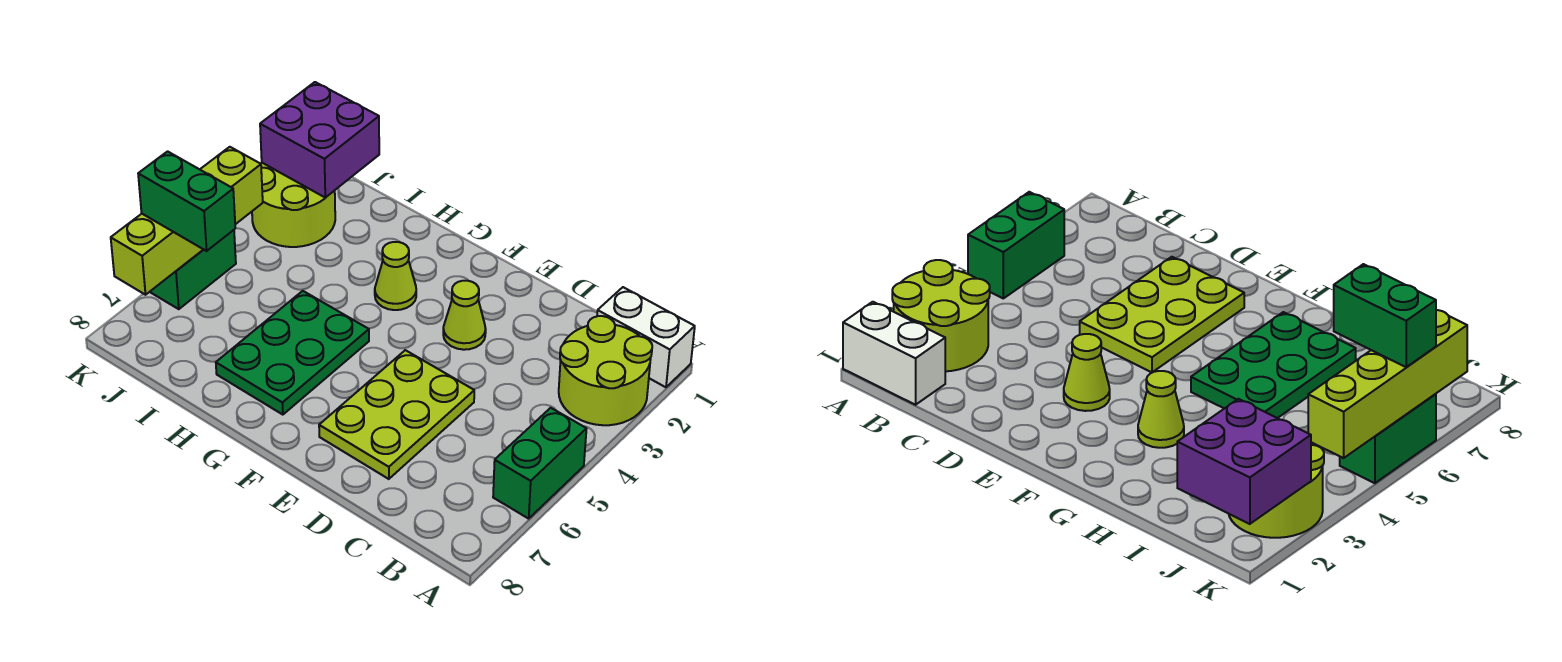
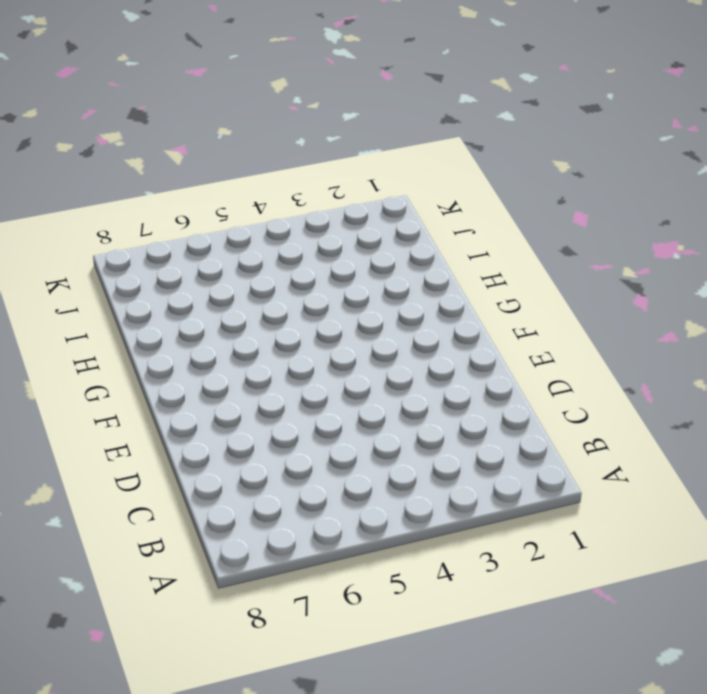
none -> white 1x2 brick [597,287,695,387]
none -> lime 2x2 round brick [559,316,652,425]
none -> green 1x2 brick [493,408,586,519]

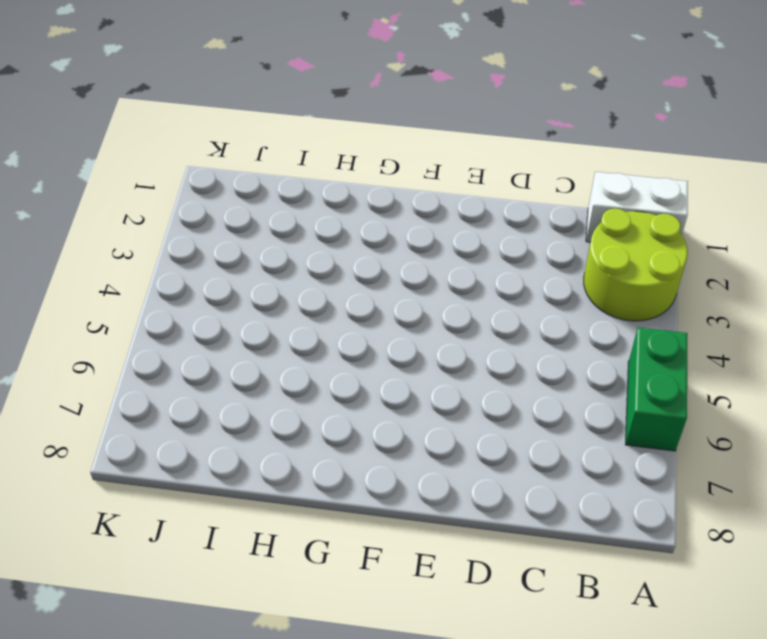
none -> lime 2x3 plate [319,350,474,479]
none -> lime 1x1 cone [443,281,486,350]
none -> lime 1x1 cone [375,242,416,310]

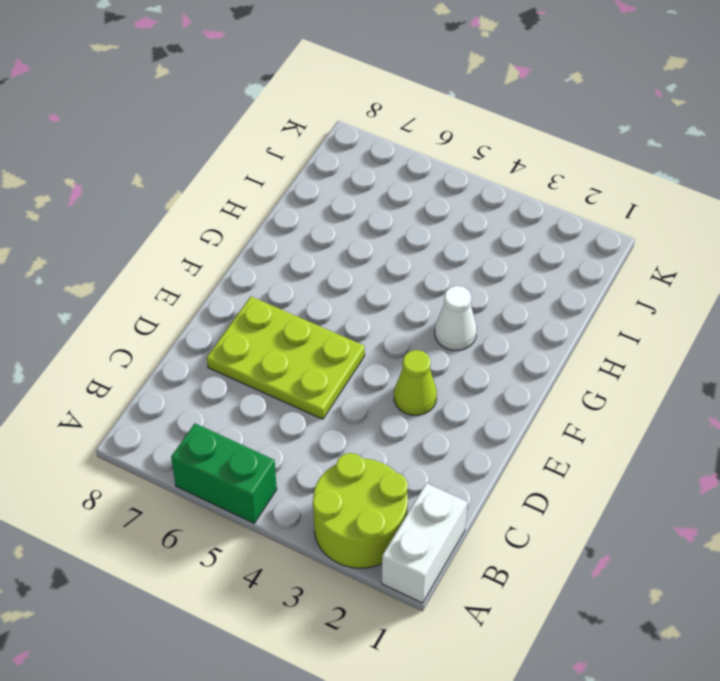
white 1x1 cone [435,286,477,350] -> lime 1x1 cone [375,242,416,310]
none -> green 2x3 plate [216,291,369,415]
none -> lime 2x2 round brick [252,163,335,247]
none -> green 1x2 brick [150,230,236,309]

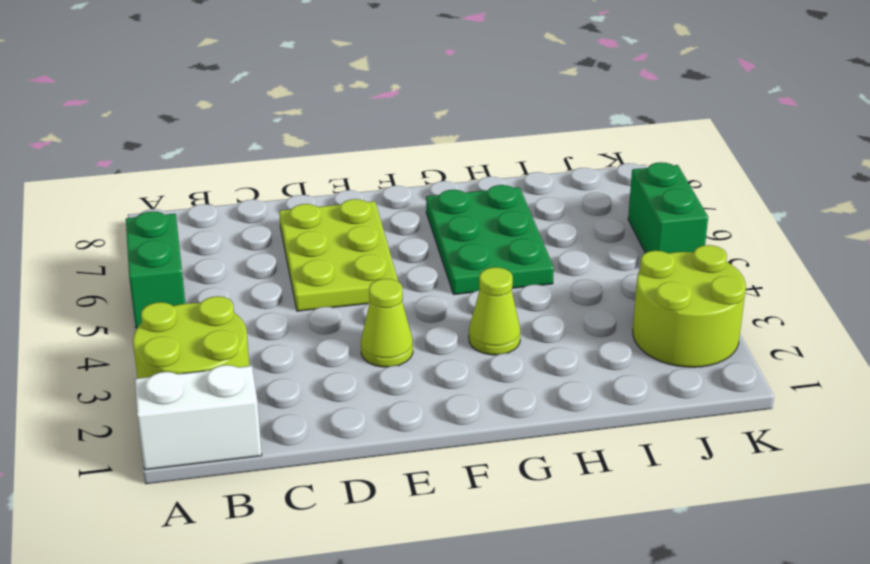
none -> purple 2x2 brick [260,82,379,198]
none -> lime 1x4 brick [111,147,263,295]
none -> green 1x2 brick [138,151,235,251]

